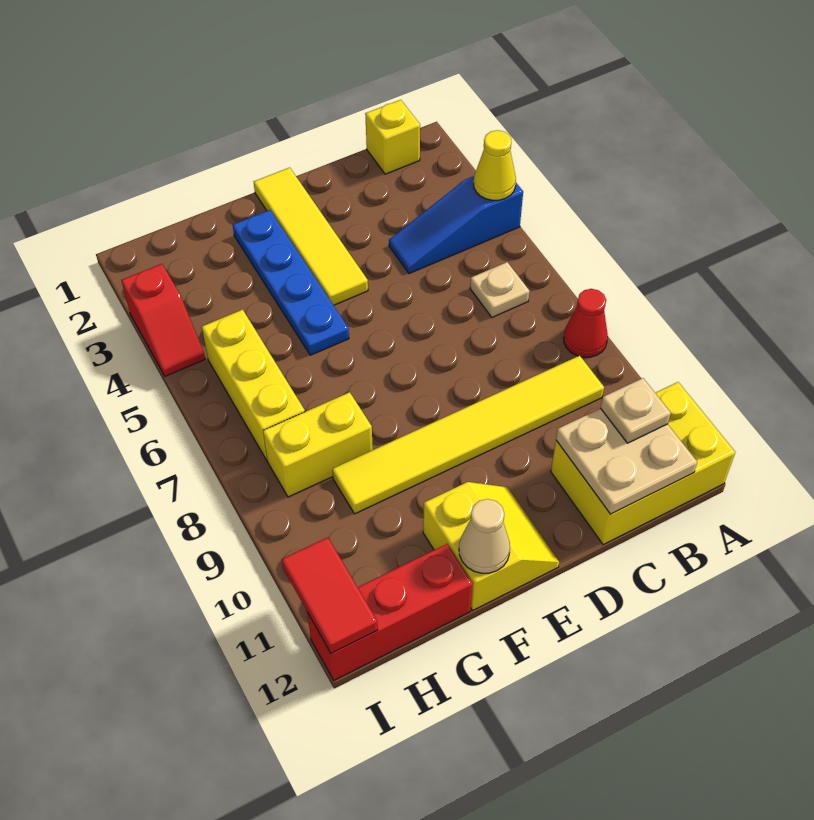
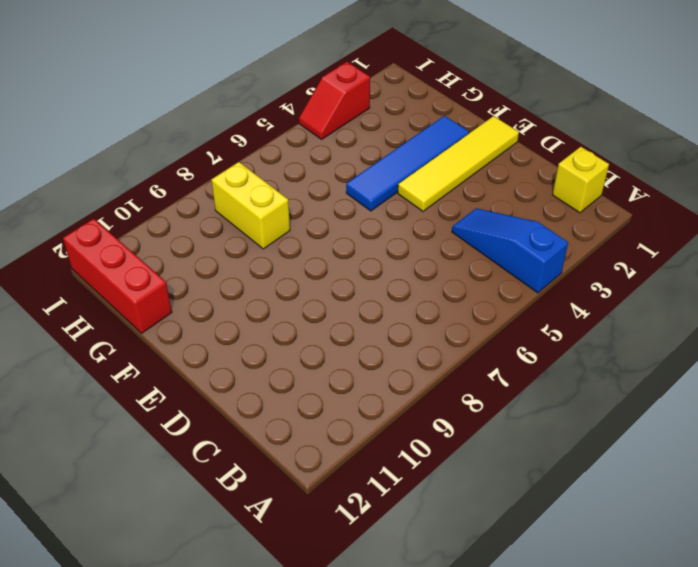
blue 1x4 tile [346,116,469,211] -> blue 1x4 plate [233,210,349,355]
none -> red 1x1 cone [563,289,608,357]
none -> yellow 2x3 brick [551,382,735,545]
none -> tan 1x1 plate [470,262,529,317]

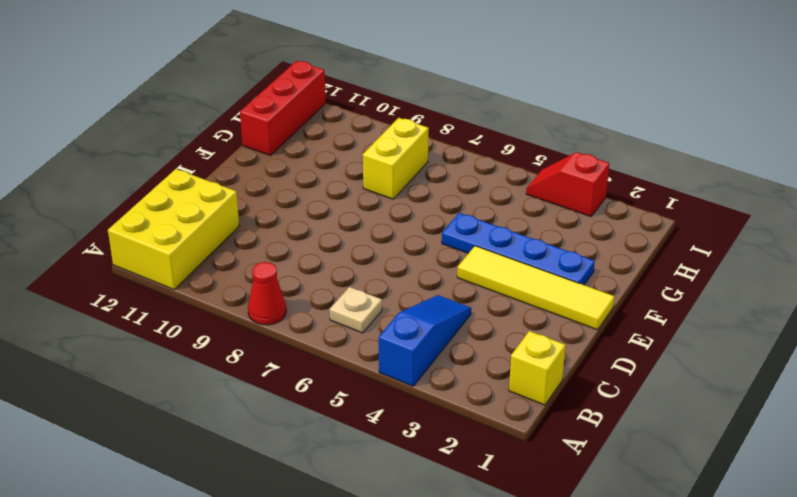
none -> yellow 1x6 tile [332,356,604,514]
none -> yellow 2x2 slope [423,482,559,610]
none -> yellow 1x3 brick [202,310,305,460]

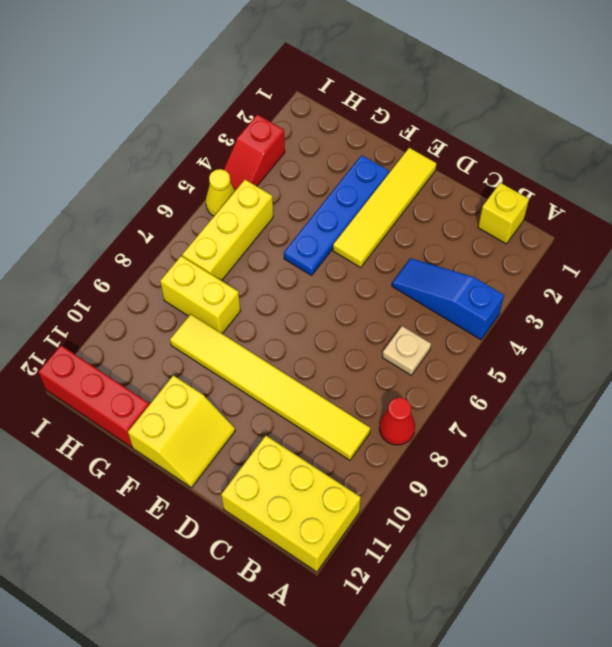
yellow 1x1 cone [206,169,235,216] -> yellow 1x1 cone moved to [474,130,516,200]
none -> tan 2x2 plate [556,408,697,514]
none -> tan 1x1 cone [459,499,510,573]
none -> red 1x2 tile [282,537,378,653]

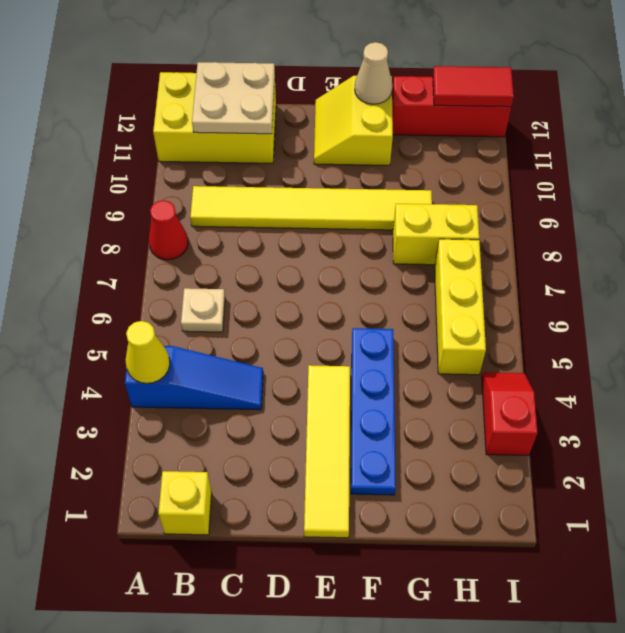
red 1x2 tile [433,66,514,107] -> red 1x2 tile turned to [282,537,378,653]
none -> tan 1x1 plate [601,378,671,443]

